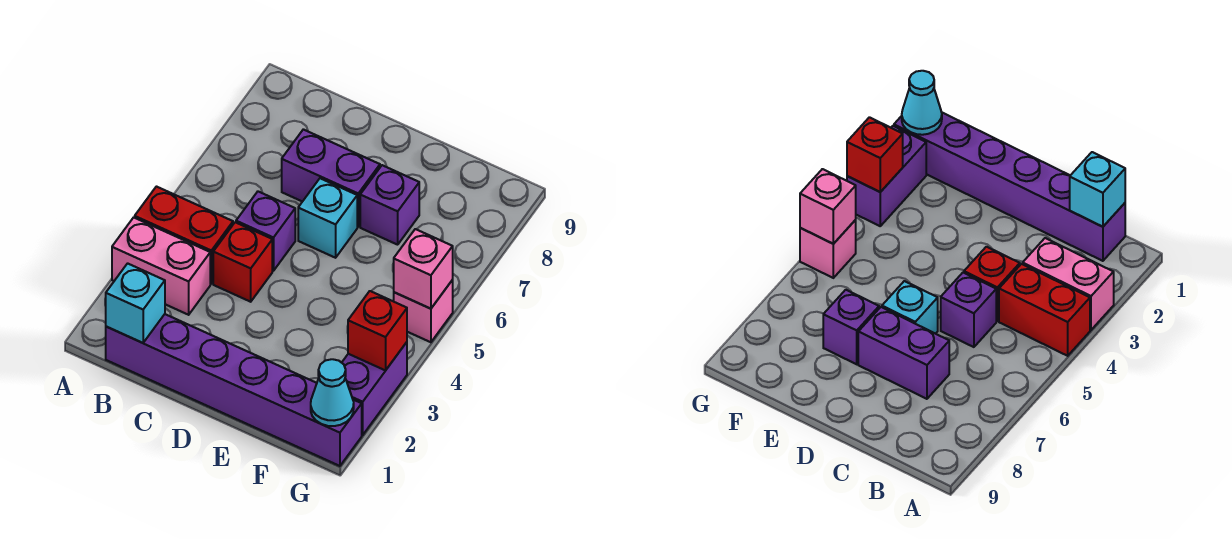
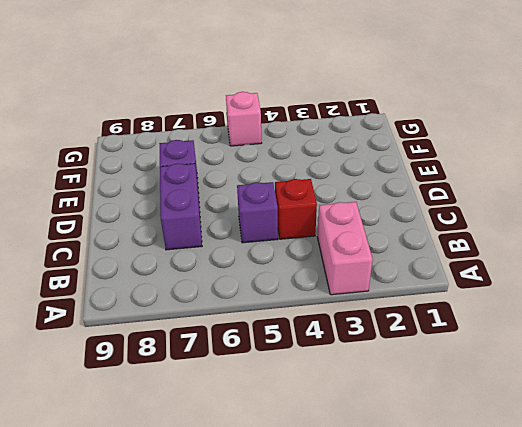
none -> red 1x2 brick [135,187,233,284]
none -> purple 1x6 brick [106,314,362,466]
none -> cyan 1x1 brick [298,178,357,258]

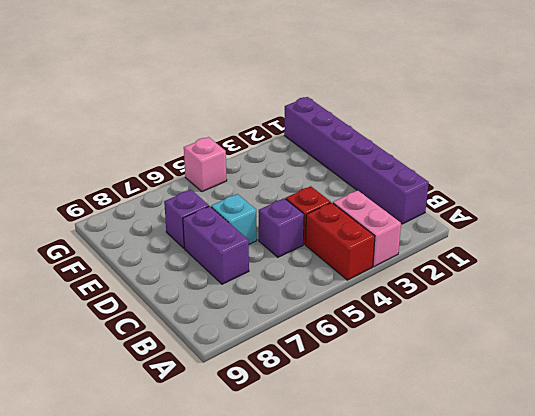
none -> purple 1x2 brick [342,342,407,435]
none -> cyan 1x1 brick [106,263,165,343]
none -> cyan 1x1 cone [311,359,354,426]

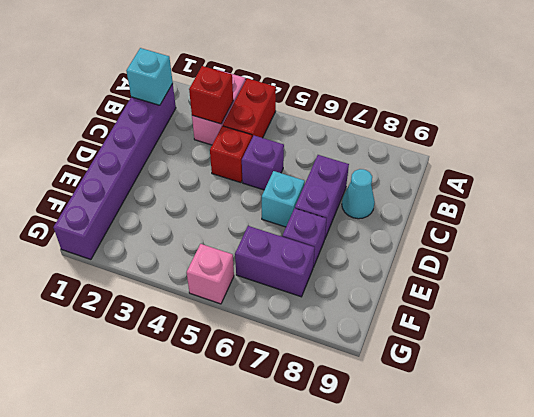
red 1x1 brick [189,66,233,124] -> red 1x1 brick moved to [348,291,407,370]
cyan 1x1 cone [342,169,375,219] -> cyan 1x1 cone moved to [311,359,354,426]
purple 1x2 brick [235,226,315,297] -> purple 1x2 brick moved to [342,342,407,435]
none -> pink 1x1 brick [394,229,453,309]

